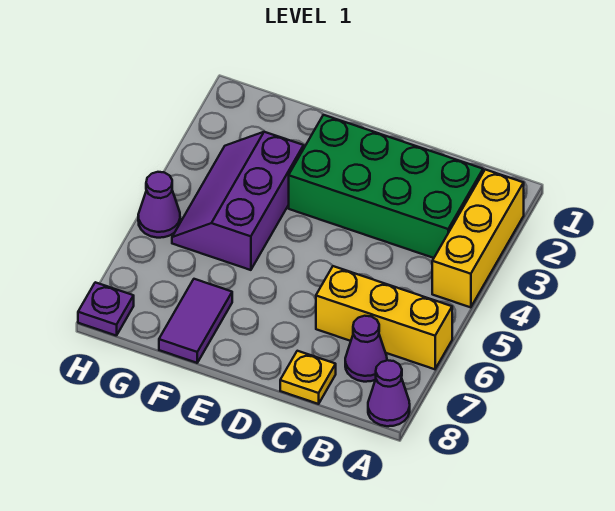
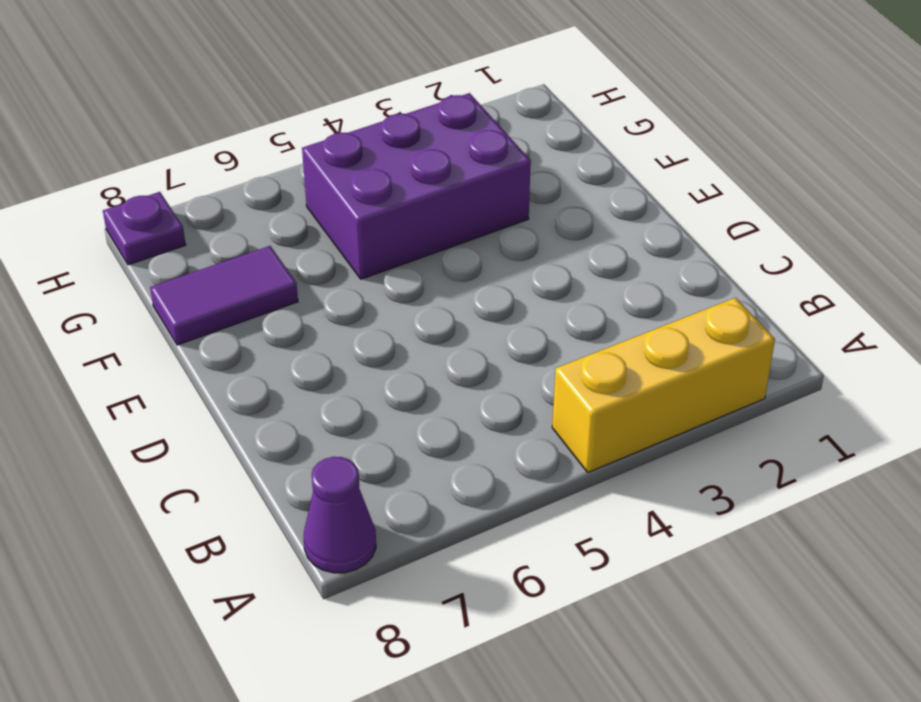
purple 2x3 brick [302,93,531,279] -> purple 2x3 slope [172,132,304,270]
none -> yellow 1x3 brick [316,266,452,369]
none -> green 2x4 brick [289,115,483,258]

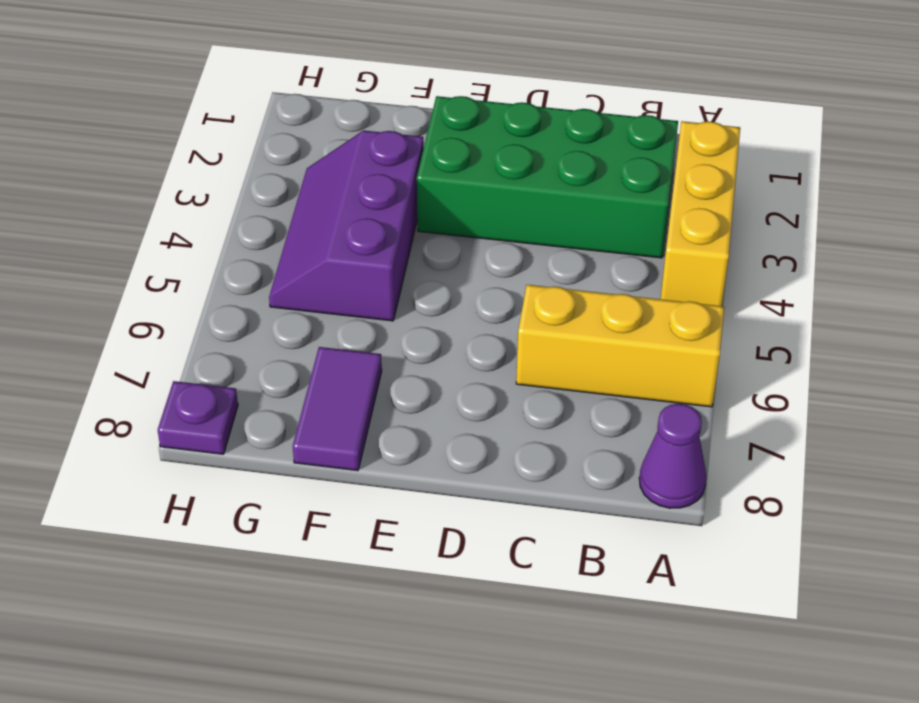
none -> purple 1x1 cone [345,316,387,382]
none -> yellow 1x1 plate [280,351,336,404]

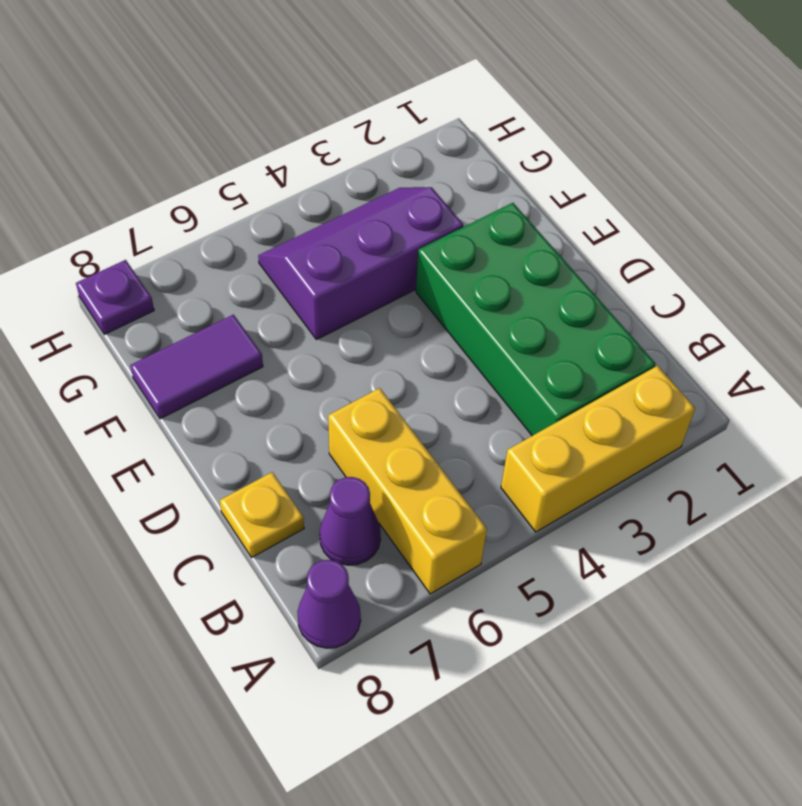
none -> purple 1x1 cone [138,172,180,238]

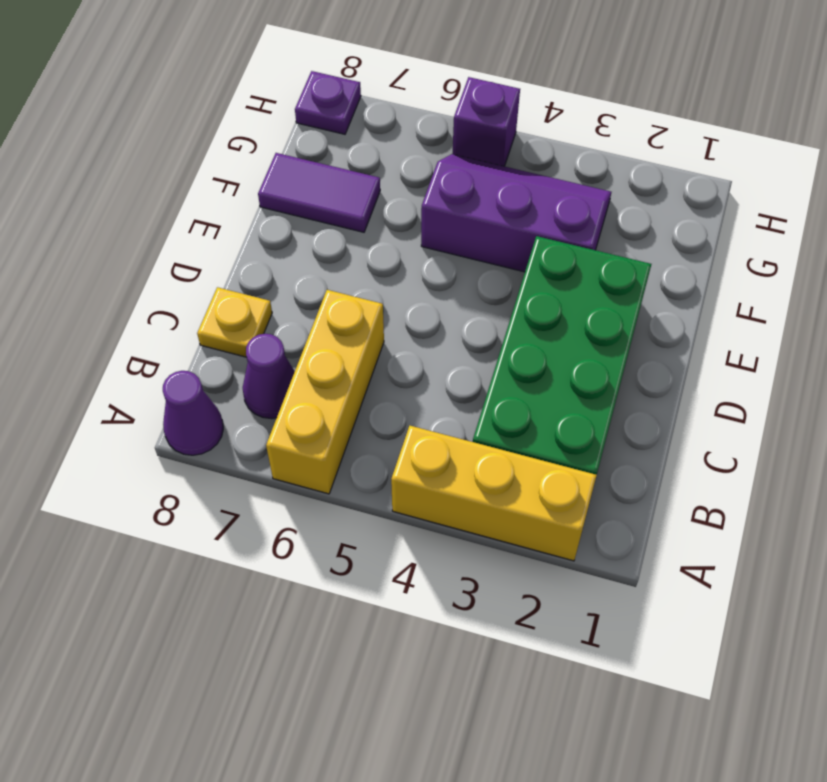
purple 1x1 brick [452,77,520,166] -> purple 1x1 cone [138,172,180,238]

